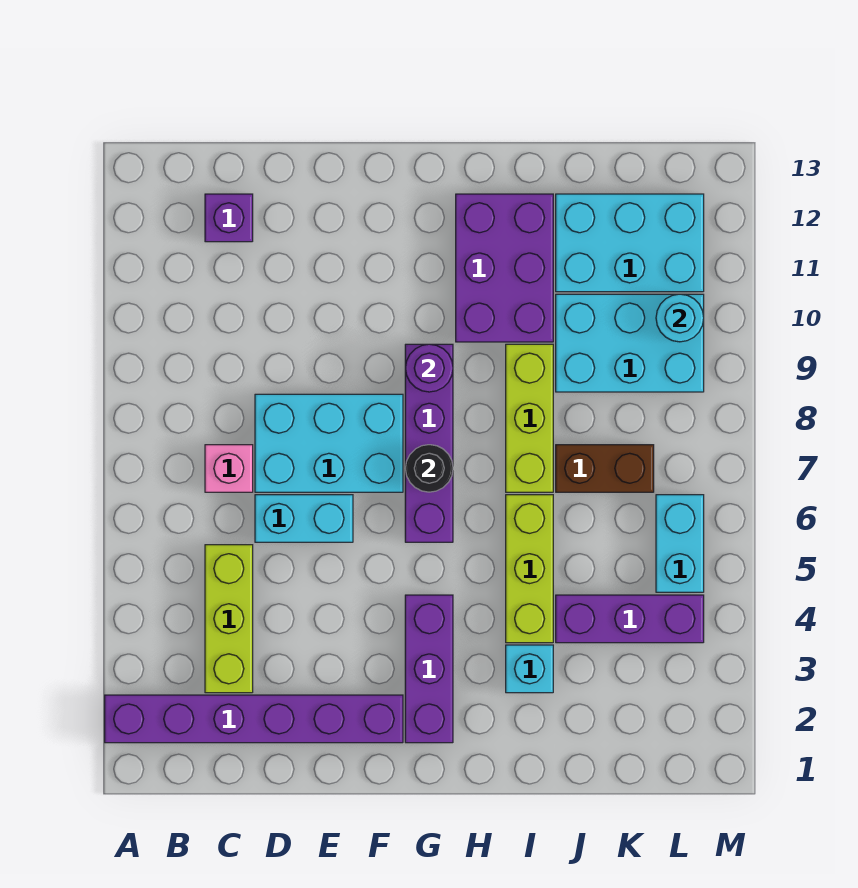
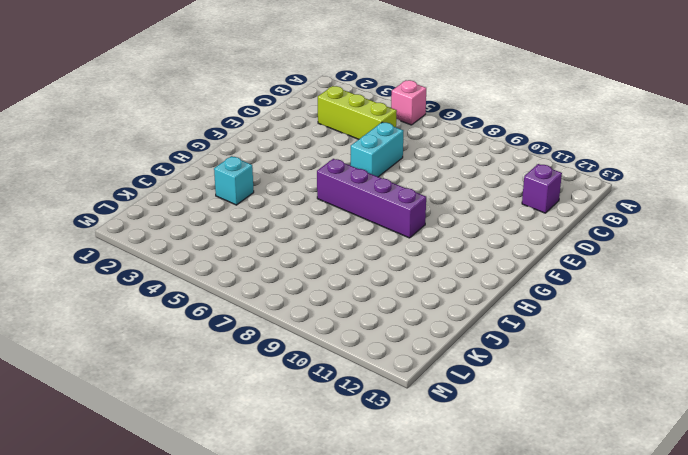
pink 1x1 brick [391,80,426,125] -> pink 1x1 brick moved to [205,445,253,492]
none -> purple 1x6 brick [105,695,403,743]
none -> cyan 2x3 brick [255,394,403,492]
none -> purple 1x3 brick [405,595,453,743]

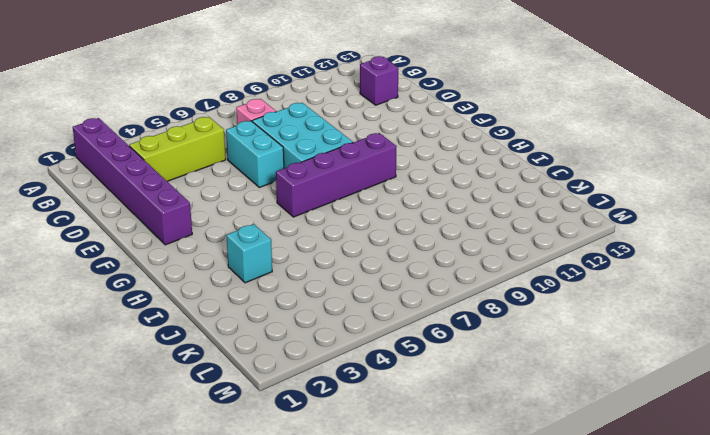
none -> purple 1x3 brick [405,595,453,743]
none -> purple 2x3 brick [456,194,553,342]
none -> lime 1x3 brick [506,495,553,643]

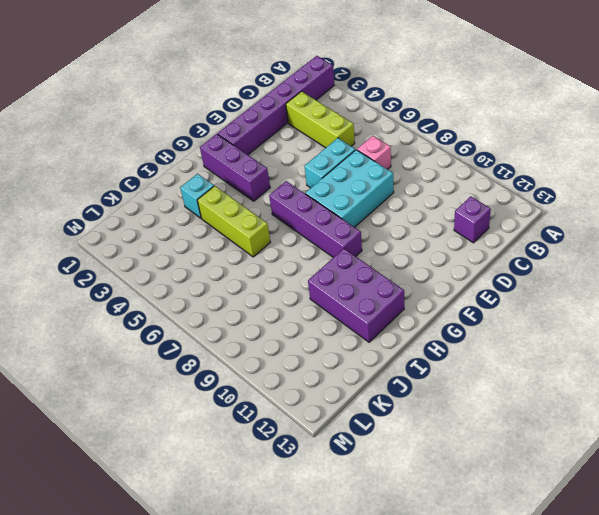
none -> lime 1x3 brick [506,344,553,492]
none -> purple 1x3 brick [556,595,704,643]
none -> brown 1x2 brick [556,445,654,492]

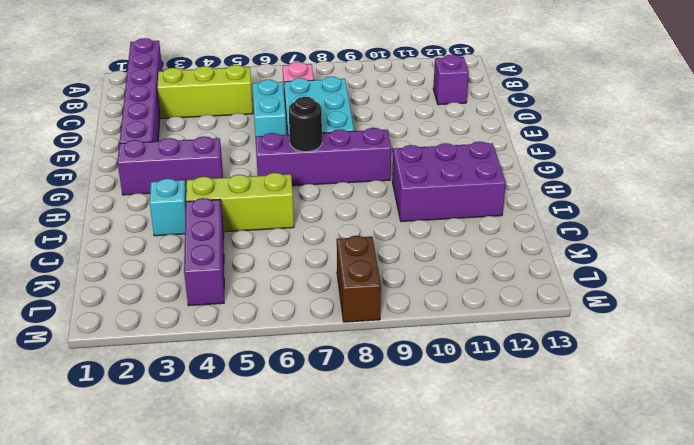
brown 1x2 brick [337,236,381,322] -> brown 1x2 brick moved to [556,445,654,492]
none -> lime 1x3 brick [506,344,553,492]
none -> cyan 2x3 brick [556,294,704,392]
none -> cyan 2x3 brick [556,194,704,292]

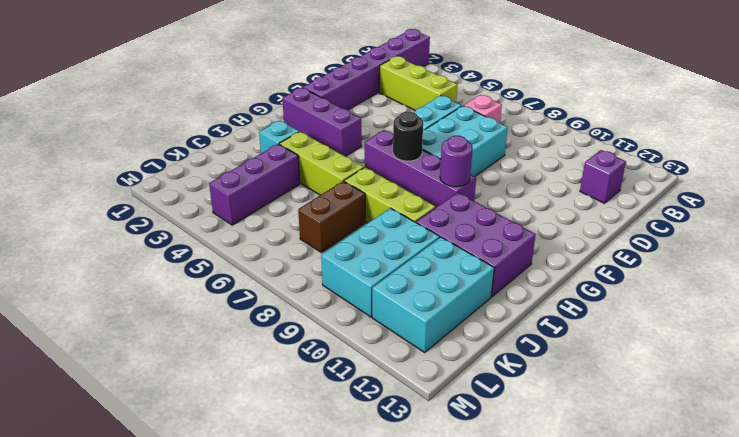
none -> cyan 1x2 brick [656,495,704,592]
none -> cyan 1x1 round brick [656,294,704,342]

